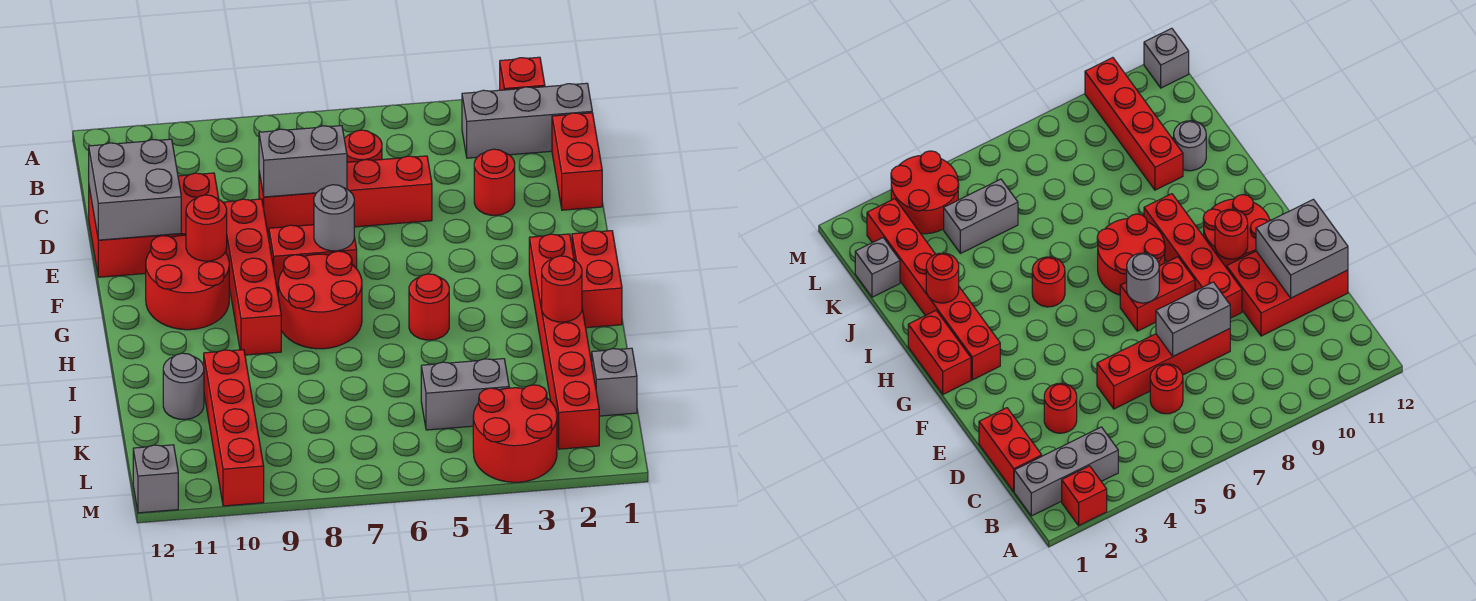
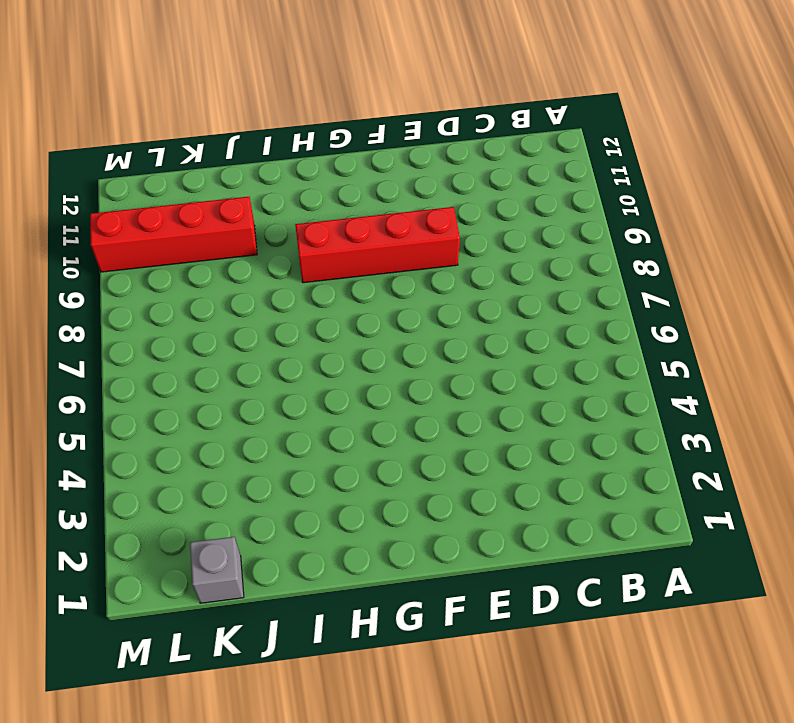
none -> red 1x1 brick [500,57,545,90]
none -> grey 1x3 brick [462,83,592,158]
none -> red 1x2 brick [552,113,602,210]

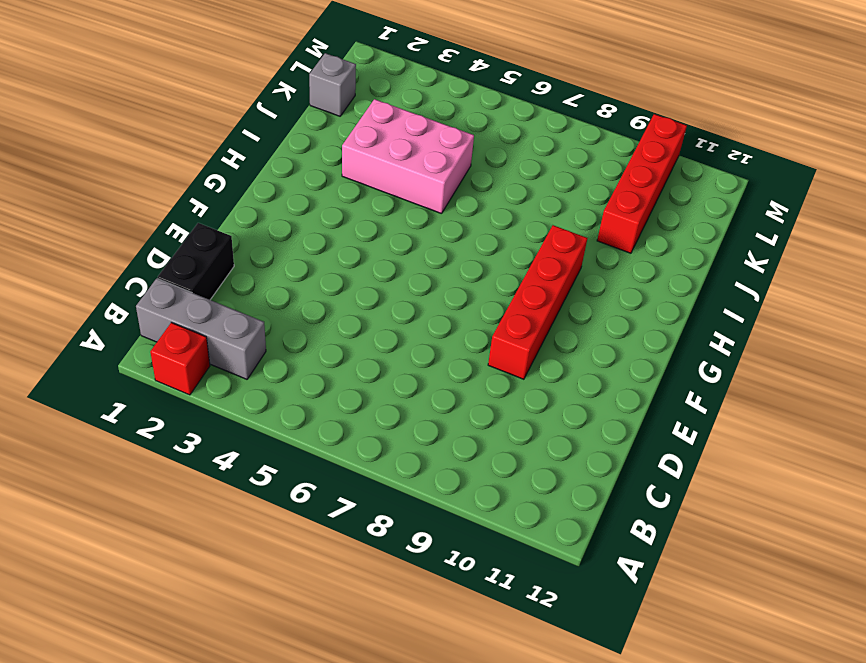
black 1x2 brick [158,223,234,300] -> red 1x2 brick [552,113,602,210]
pink 2x3 brick [342,99,474,214] -> none
none -> red 1x1 round brick [344,130,382,162]
none -> red 1x1 round brick [474,149,515,215]
none -> red 1x4 brick [259,156,432,234]

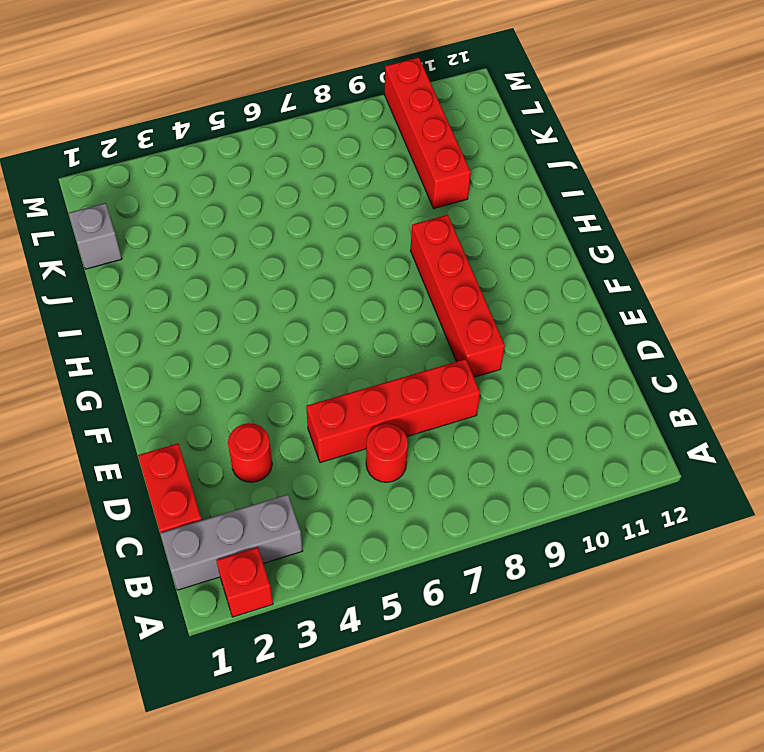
none -> red 2x3 brick [89,173,219,277]
none -> red 1x2 brick [269,225,357,292]
none -> red 2x2 round brick [146,235,229,330]

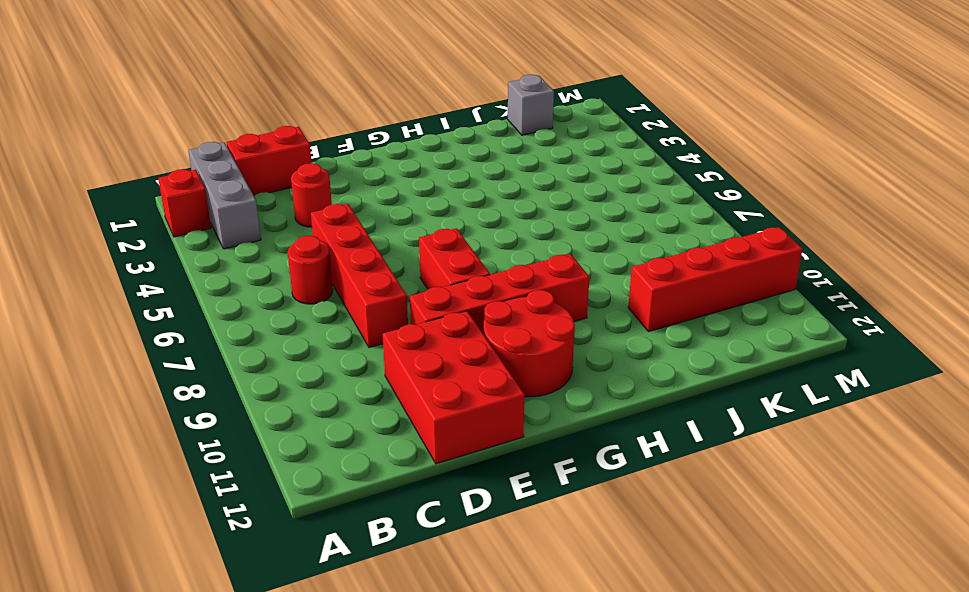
none -> red 1x2 brick [572,231,622,328]
none -> red 1x6 brick [529,234,599,449]
none -> red 2x2 round brick [278,251,362,349]

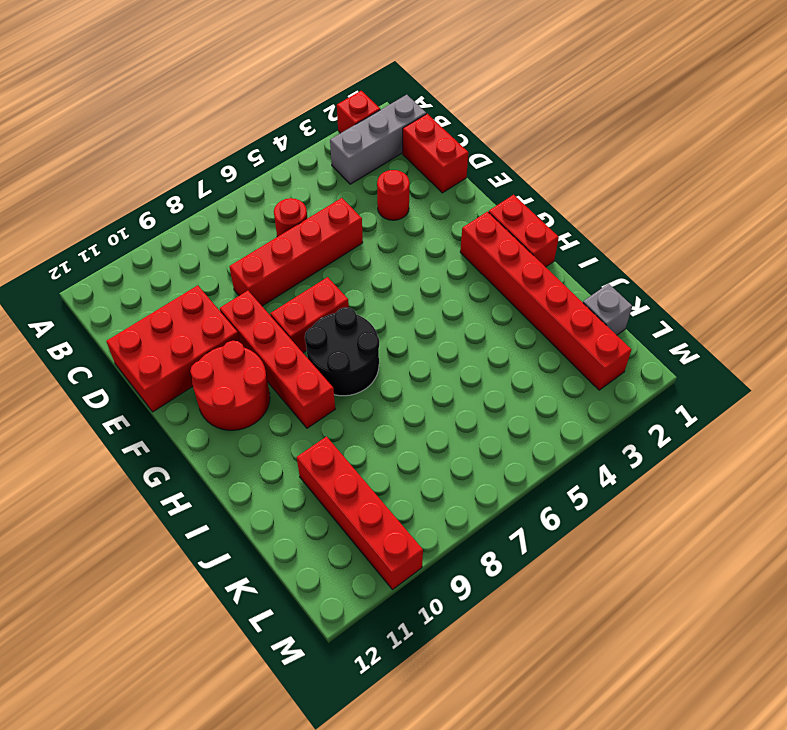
black 2x2 round brick [305,307,379,396] -> red 2x2 round brick [278,251,362,349]
none -> red 1x1 round brick [409,274,449,340]
none -> grey 1x1 round brick [163,353,204,419]
none -> grey 1x2 brick [421,359,509,430]

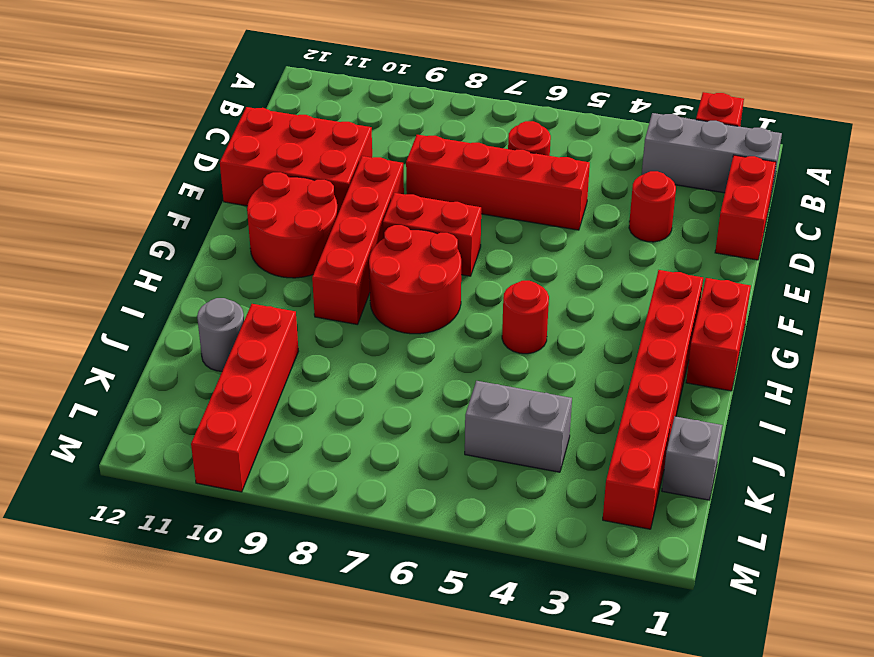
none -> red 2x2 round brick [473,385,557,482]
none -> grey 1x1 brick [133,445,178,513]
none -> grey 1x2 brick [259,126,347,197]

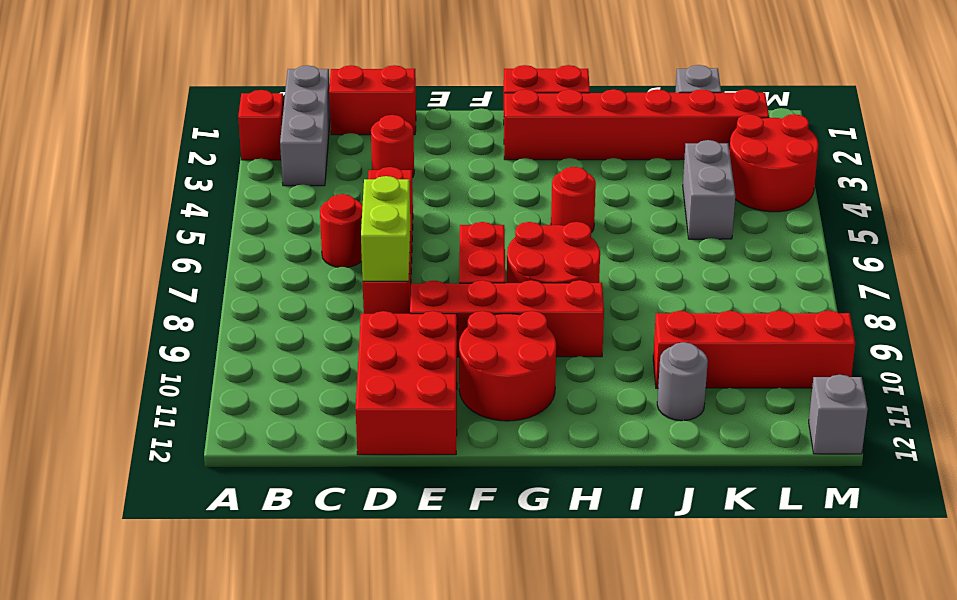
lime 1x2 brick [361,176,410,281] -> grey 1x2 brick [259,126,347,197]
none -> grey 2x2 brick [89,139,181,240]
none -> grey 1x1 round brick [314,185,354,251]
none -> red 1x1 round brick [186,195,227,261]

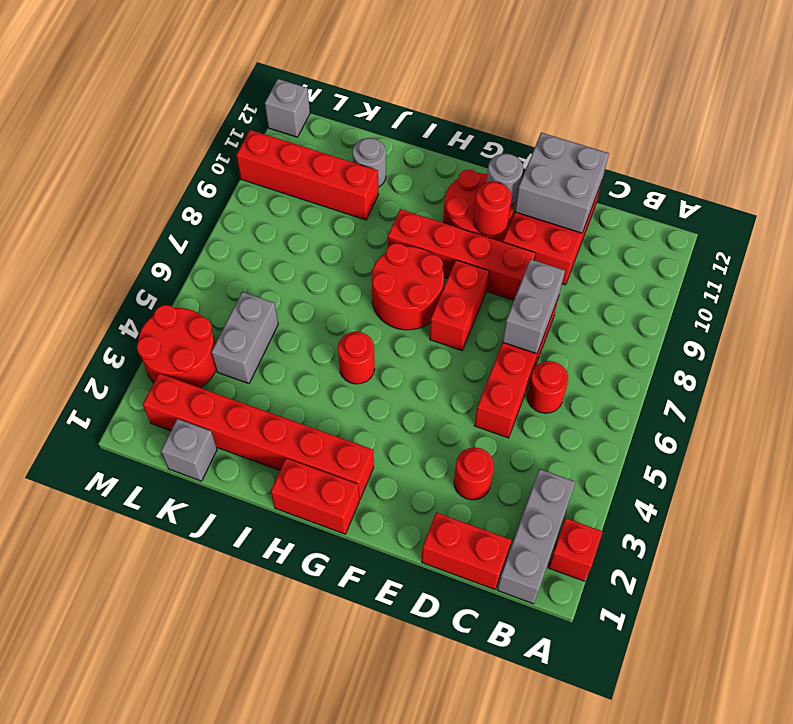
grey 1x1 round brick [486,153,523,206] -> grey 1x1 round brick moved to [314,185,354,251]
none -> red 1x1 round brick [542,256,582,322]

